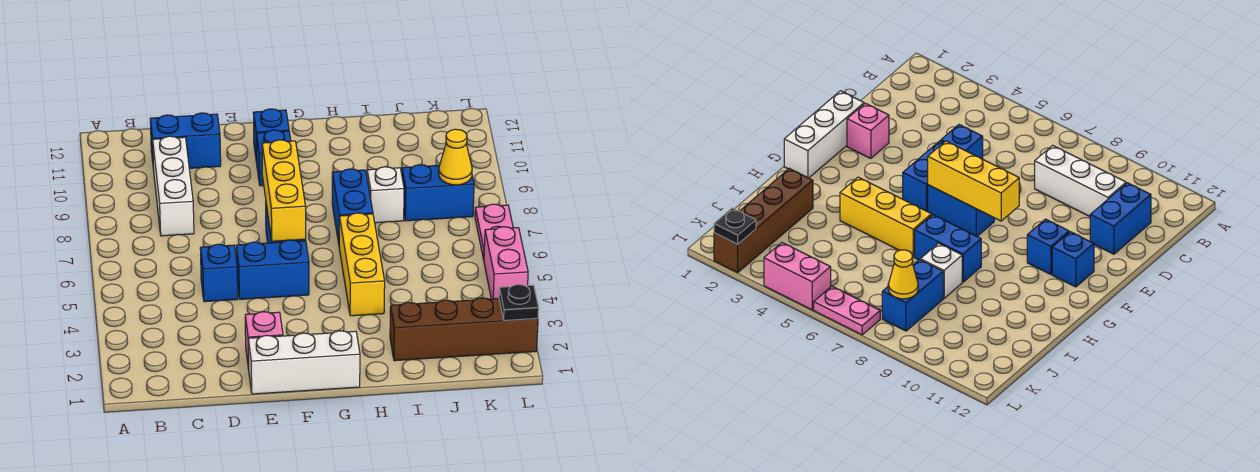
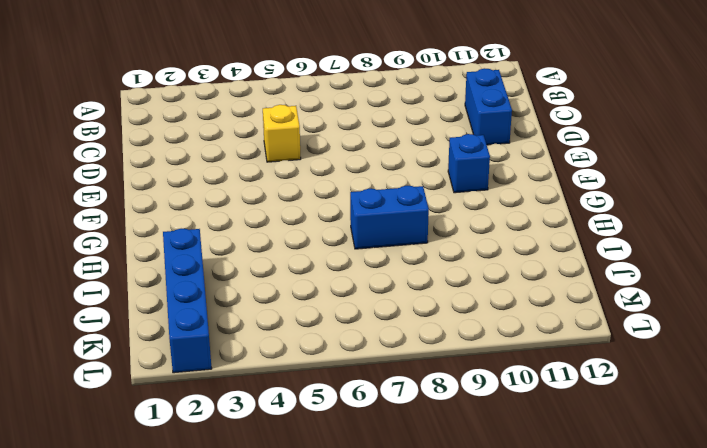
yellow 1x1 brick [263,105,301,162] -> blue 1x1 brick [200,244,238,302]
blue 1x4 brick [163,229,212,373] -> brown 1x4 brick [390,298,538,361]
none -> white 1x3 brick [153,136,194,236]
none -> white 1x3 brick [248,331,360,394]
none -> pink 1x1 brick [245,312,283,369]

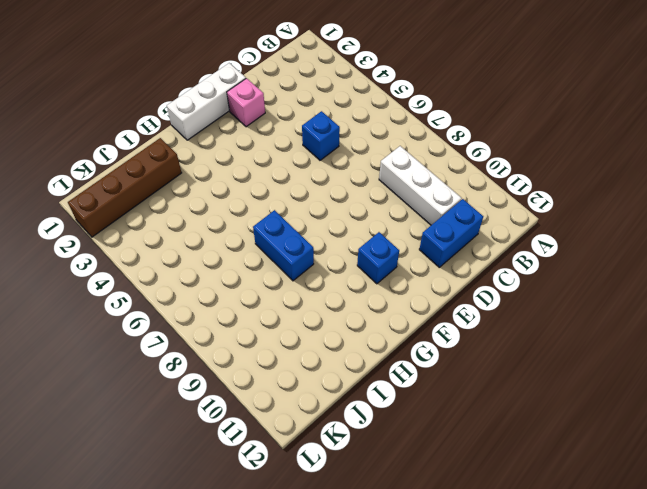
none -> blue 1x2 brick [236,240,309,299]
none -> blue 1x2 brick [928,185,994,236]
none -> blue 1x1 brick [253,109,289,163]

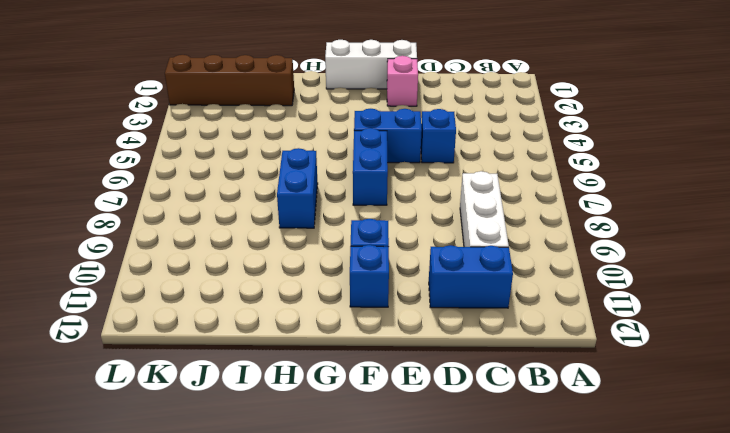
none -> yellow 1x3 brick [339,213,385,316]
none -> white 1x1 brick [367,167,404,223]
none -> blue 1x2 brick [402,165,474,221]

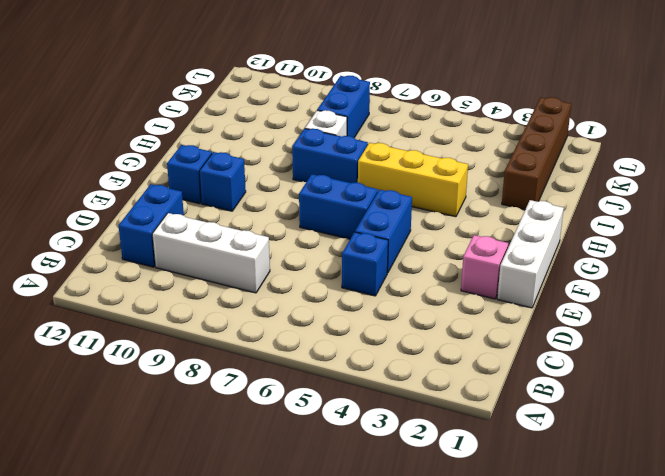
none -> pink 1x2 brick [484,227,528,299]
none -> pink 1x2 plate [475,204,513,260]
none -> yellow 1x3 brick [262,140,306,241]

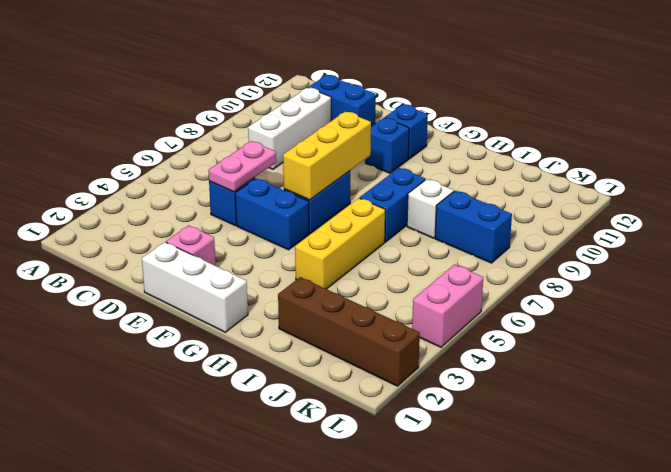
pink 1x2 plate [208,141,276,192] -> pink 1x2 plate moved to [475,204,513,260]
none -> yellow 1x1 cone [439,129,472,185]
none -> black 1x1 plate [499,284,539,320]

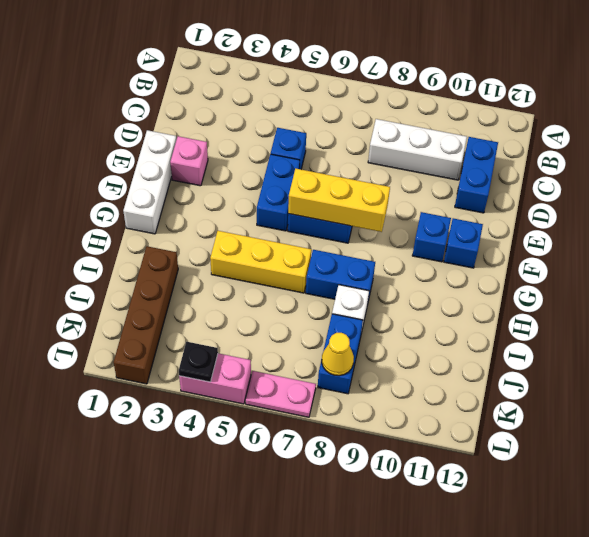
black 1x1 plate [179,342,218,382] -> black 1x1 plate moved to [499,284,539,320]

